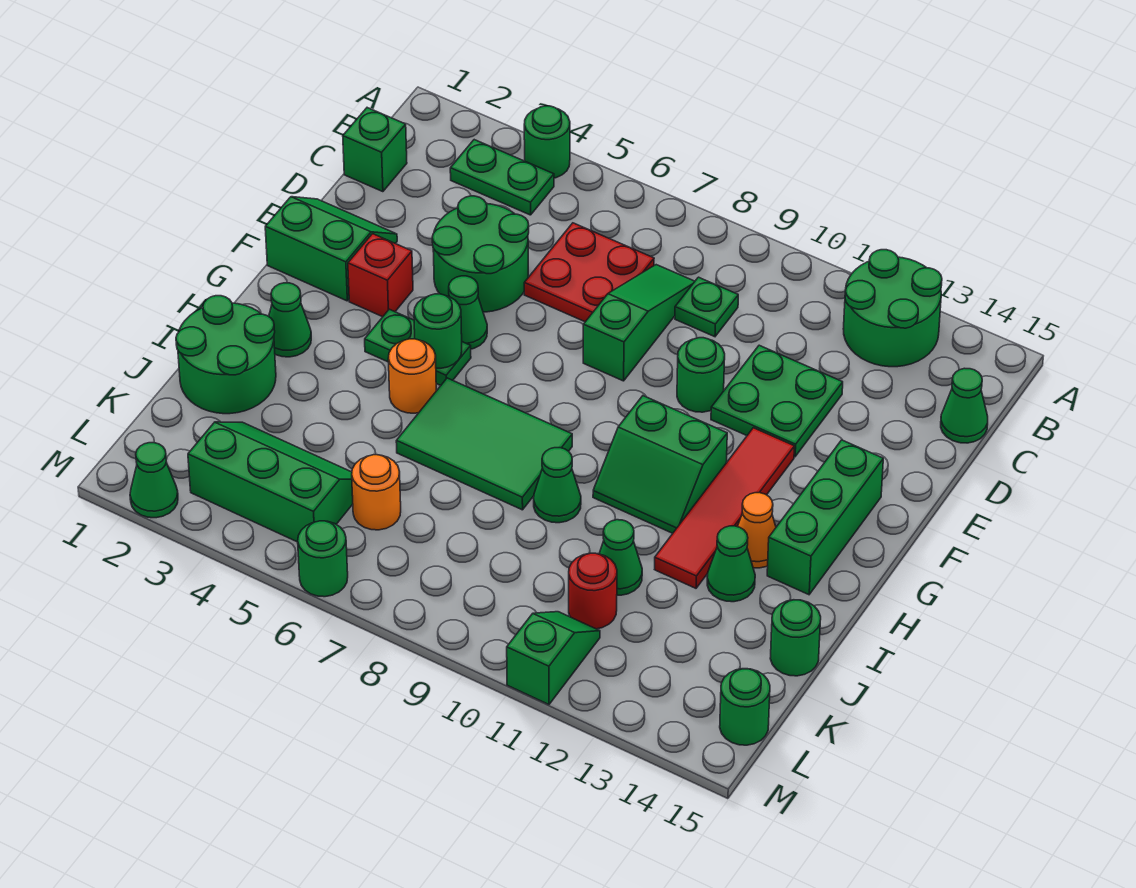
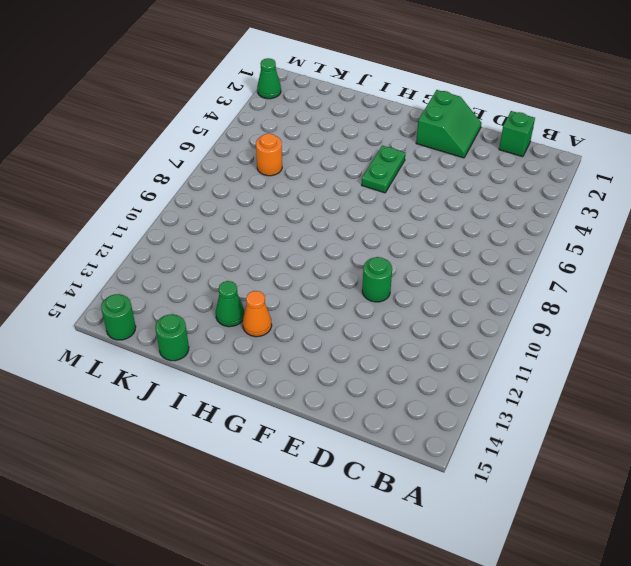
none -> green 1x1 round brick [524,106,570,178]
none -> green 2x2 round brick [843,250,942,367]
none -> green 1x2 plate [450,140,554,215]
none -> red 2x2 plate [524,223,654,322]

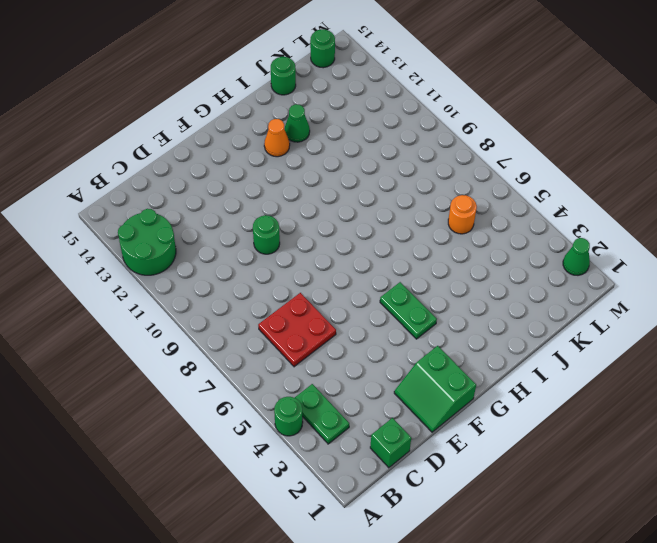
none -> green 1x3 slope [583,265,695,381]
none -> green 1x1 plate [675,277,738,337]
none -> green 1x1 cone [941,368,988,443]
none -> green 2x2 round brick [432,196,529,312]

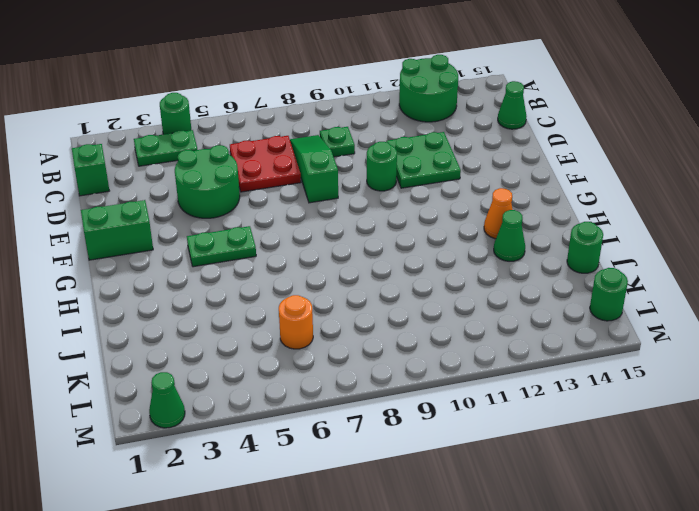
none -> red 1x1 brick [348,234,413,317]
none -> green 1x1 cone [449,276,487,349]
none -> red 1x4 tile [655,428,795,588]
none -> green 1x3 brick [767,440,883,595]

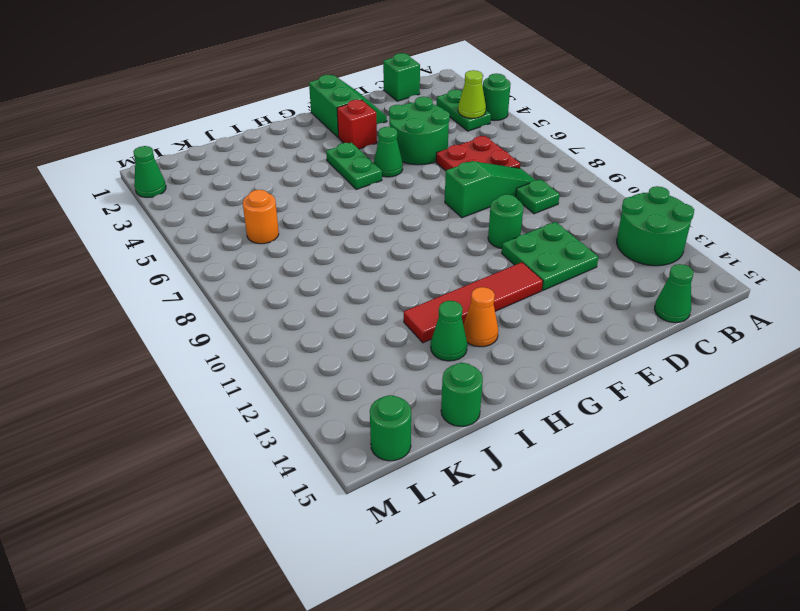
lime 1x1 cone [458,70,486,118] -> none
none -> green 1x3 brick [767,440,883,595]
none -> green 2x2 slope [593,396,727,533]
none -> green 1x1 cone [269,283,311,357]
none -> orange 1x1 round brick [388,339,436,413]

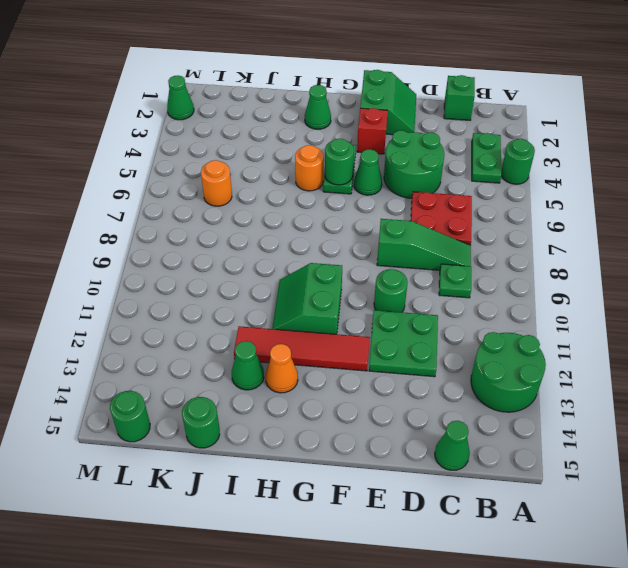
none -> green 1x3 brick [767,440,883,595]
none -> green 2x3 tile [396,378,572,510]
none -> green 2x2 round brick [176,296,276,414]
none -> green 1x1 cone [534,448,581,523]

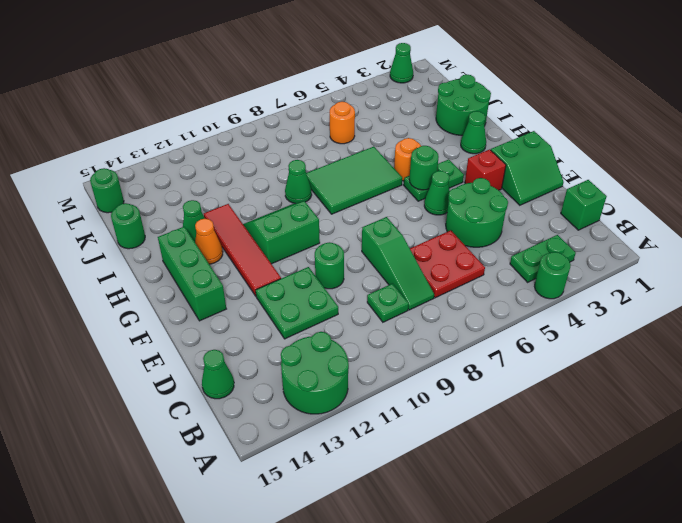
none -> green 1x1 cone [599,520,642,595]
none -> green 2x3 slope [188,422,353,542]
none -> red 1x1 round brick [569,553,617,629]
none -> green 1x2 slope [507,612,600,705]

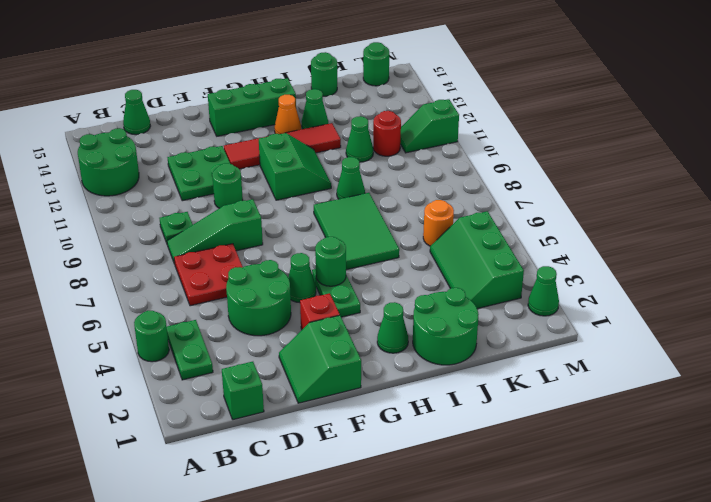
none -> orange 1x1 round brick [388,339,436,413]
none -> green 1x1 round brick [298,521,348,597]

